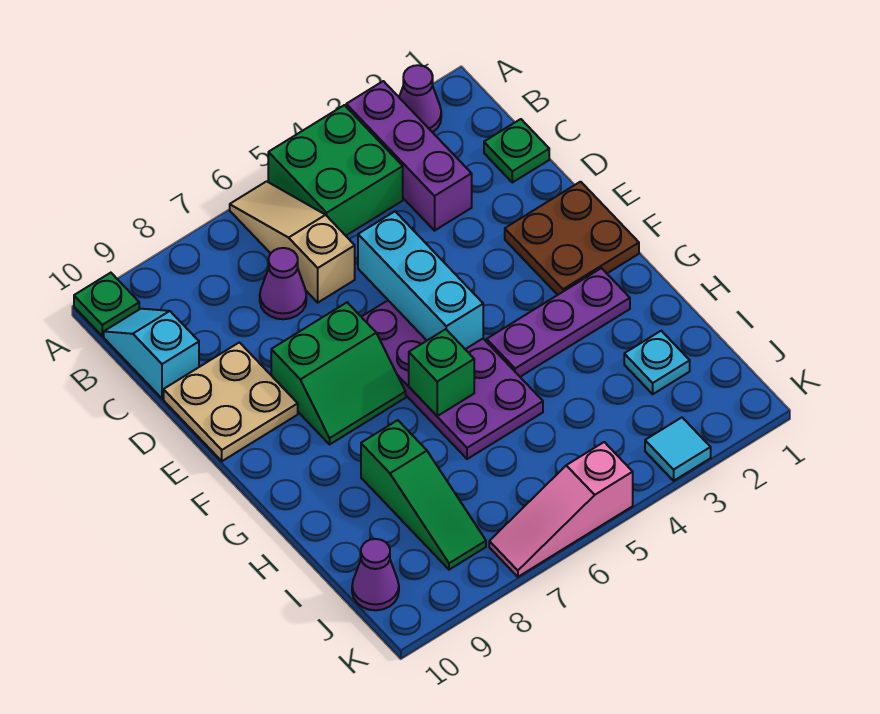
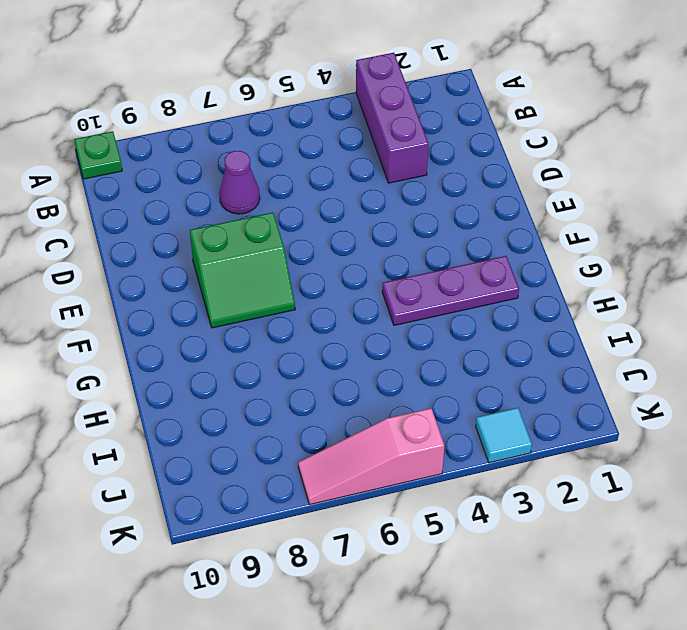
none -> purple 1x1 cone [399,65,441,132]
none -> green 2x2 brick [268,105,403,236]
none -> tan 1x3 slope [230,181,355,303]

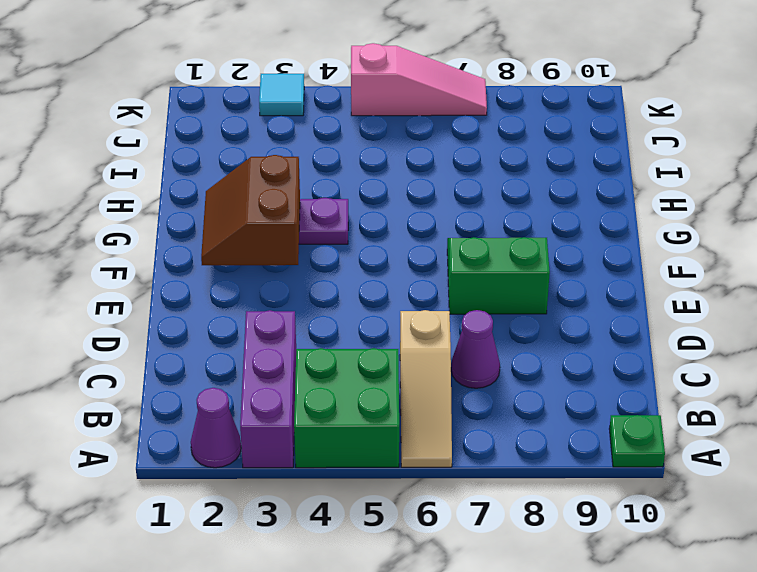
brown 2x2 slope [201,155,300,265] -> none
none -> cyan 1x2 slope [104,309,199,399]
none -> green 1x1 plate [484,119,549,183]
none -> tan 2x2 plate [164,342,298,461]

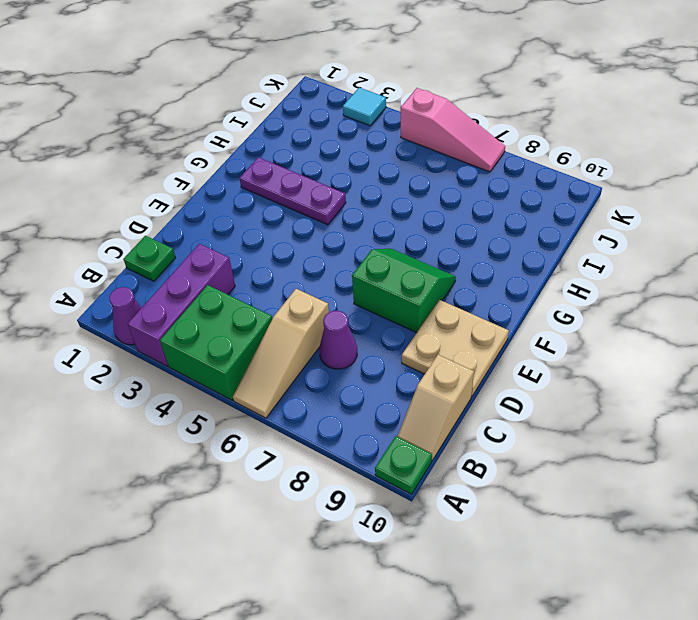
tan 1x2 slope [397,355,474,460] -> cyan 1x2 slope [104,309,199,399]
none -> brown 2x2 plate [505,182,639,295]
none -> purple 2x4 plate [362,301,543,459]
none -> green 1x3 slope [361,420,486,570]

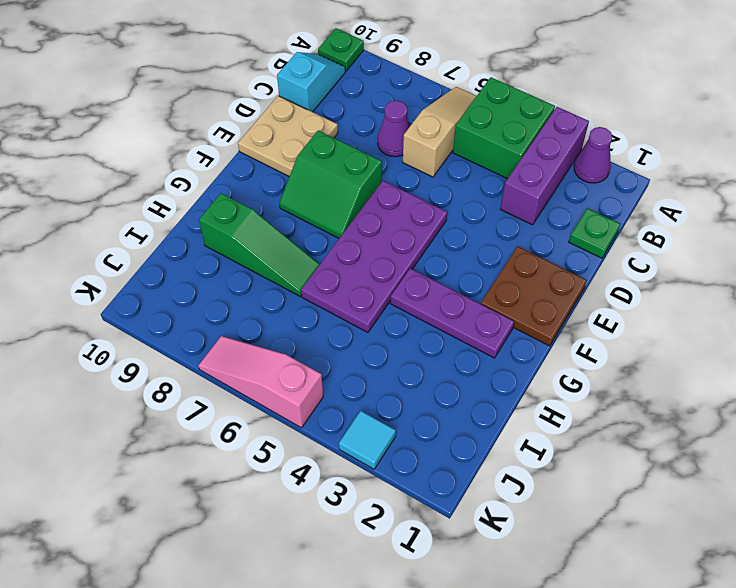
green 1x3 slope [199,193,320,296] -> green 1x3 slope turned to [361,420,486,570]
none -> cyan 1x1 plate [624,331,690,394]
none -> purple 1x1 cone [352,539,399,610]
none -> cyan 1x3 brick [358,212,483,349]

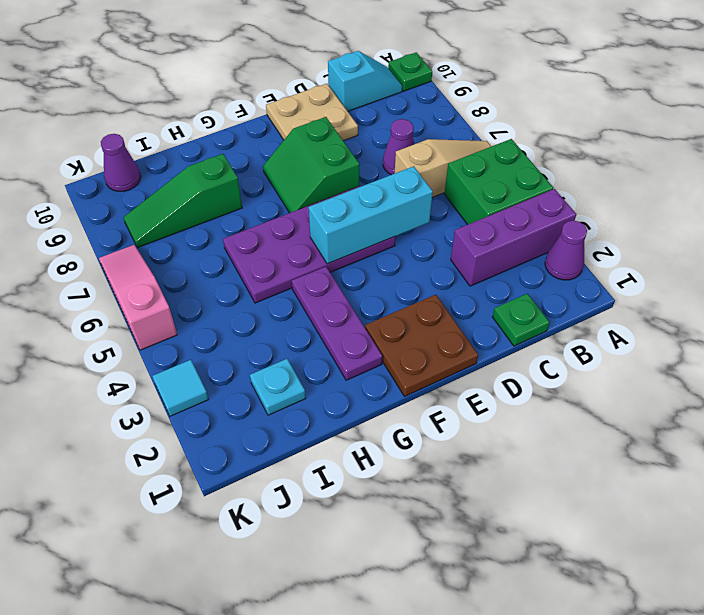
none -> green 1x1 brick [409,329,474,416]

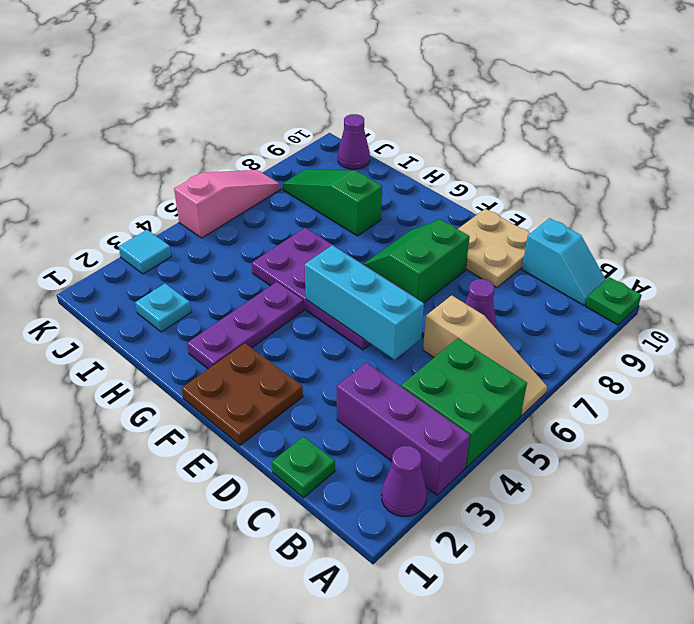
none -> green 1x1 brick [409,329,474,416]

